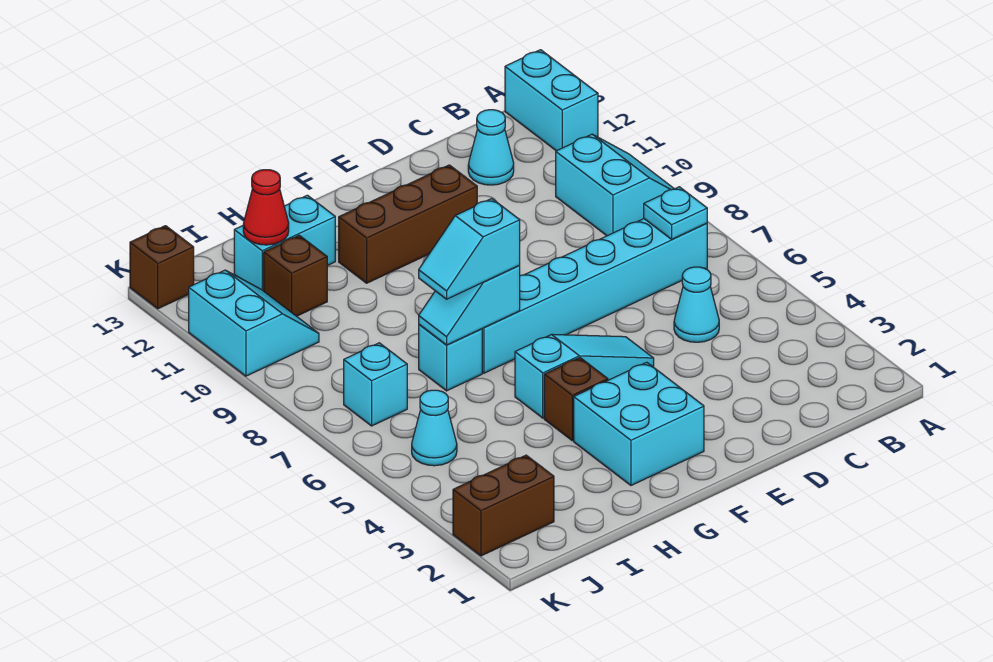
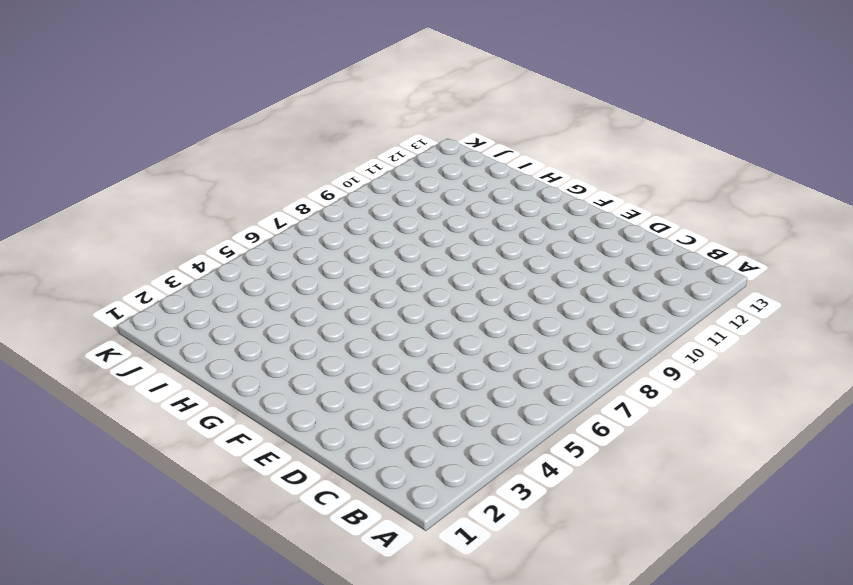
none -> cyan 2x2 slope [556,134,674,236]
none -> cyan 1x2 brick [505,50,598,151]
none -> cyan 1x6 brick [482,219,707,373]

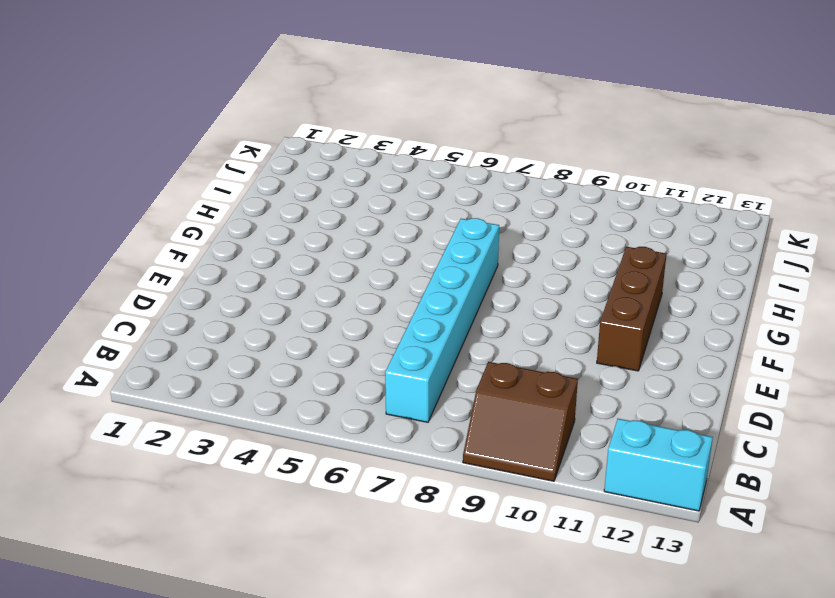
brown 2x2 slope [463,362,578,481] -> cyan 2x2 slope [556,134,674,236]
none -> cyan 1x1 cone [674,267,719,342]
none -> cyan 1x1 cone [468,110,514,185]
none -> cyan 1x3 slope [515,334,654,418]

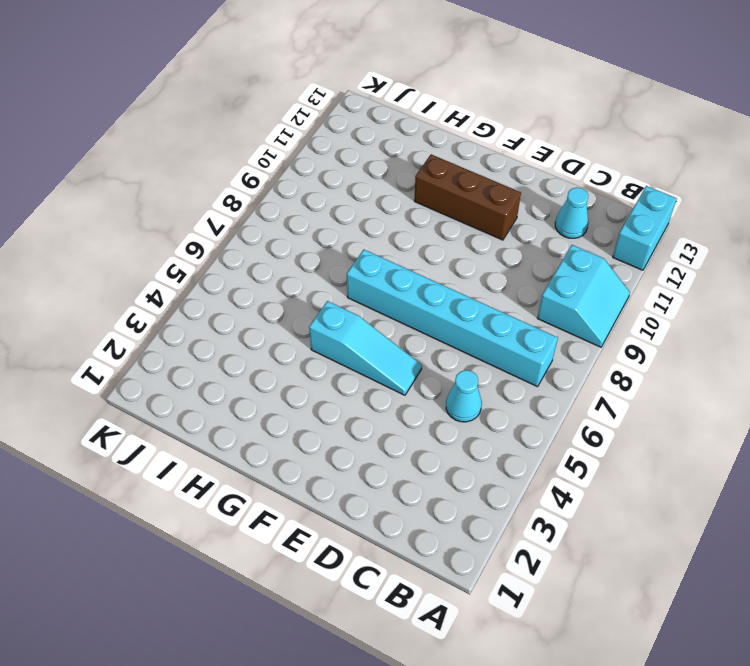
none -> cyan 2x2 brick [574,362,704,485]
none -> brown 1x1 brick [544,358,608,441]
none -> cyan 1x1 brick [419,325,482,391]

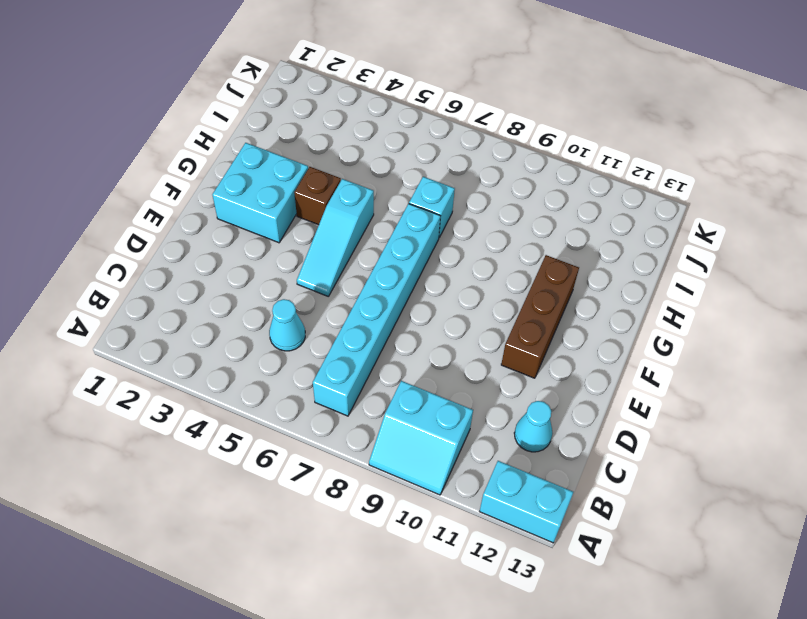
none -> cyan 1x2 brick [234,195,335,291]
none -> brown 1x1 brick [264,235,327,316]
none -> brown 1x2 brick [453,455,554,556]

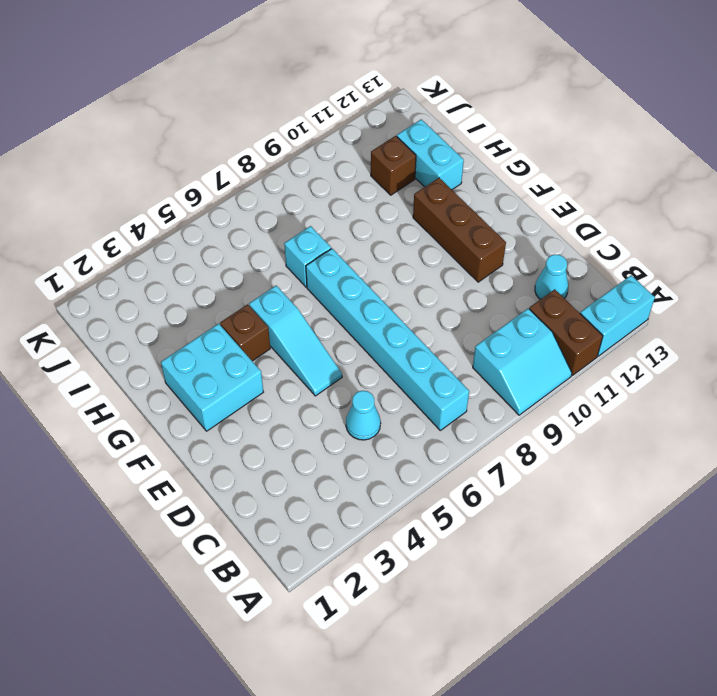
brown 1x2 brick [529,289,603,375] -> brown 1x2 brick moved to [453,455,554,556]
none -> cyan 1x1 cone [412,390,457,466]
none -> cyan 1x1 brick [344,343,407,426]
none -> cyan 2x2 slope [189,270,319,376]

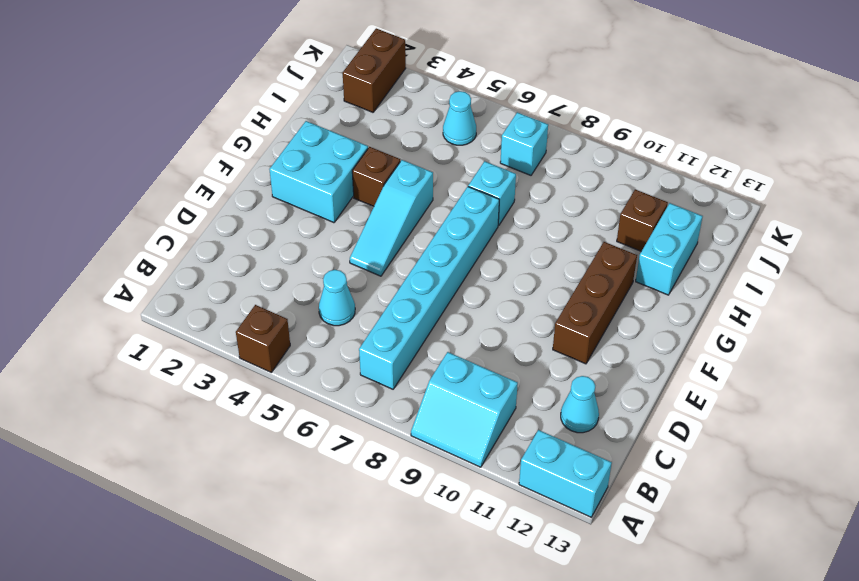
brown 1x1 brick [236,305,290,372] -> brown 1x1 brick moved to [130,226,194,309]
none -> cyan 2x2 slope [189,270,319,376]
none -> cyan 1x1 plate [644,187,707,239]
none -> cyan 1x2 slope [419,265,520,345]

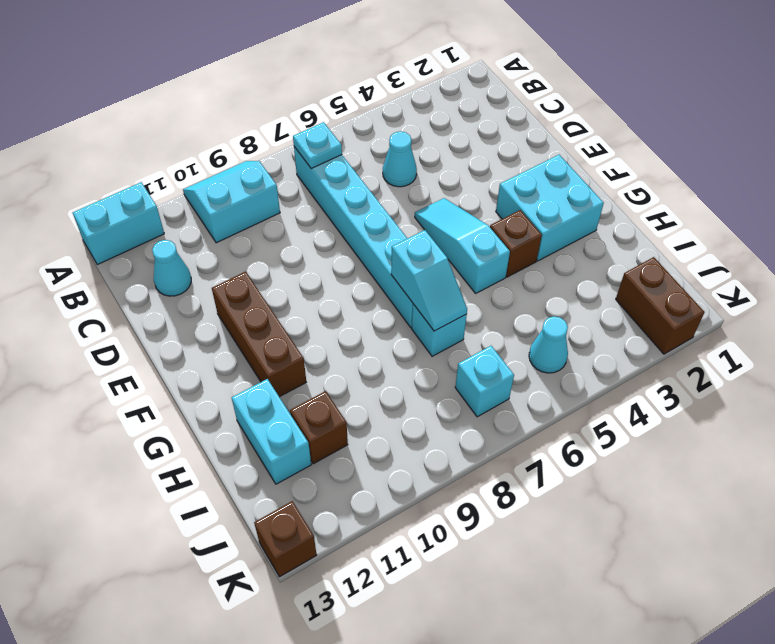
none -> cyan 2x2 slope [189,270,319,376]
none -> red 1x1 cone [243,170,289,245]
none -> cyan 1x2 slope [419,199,520,299]

